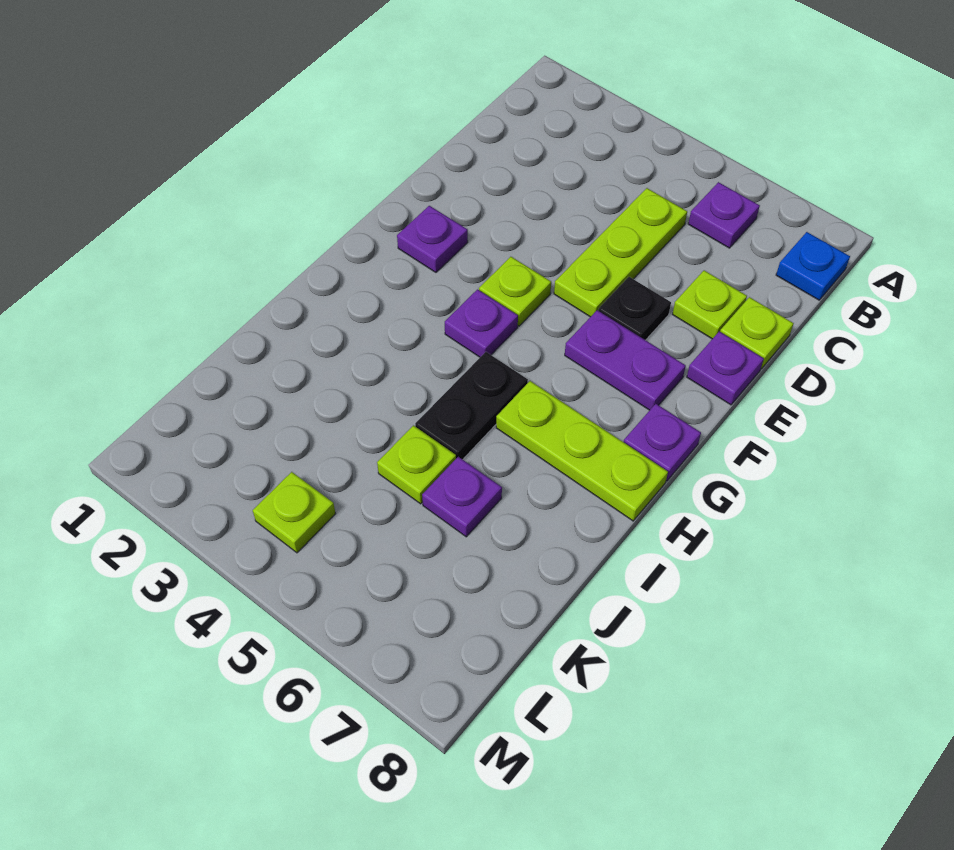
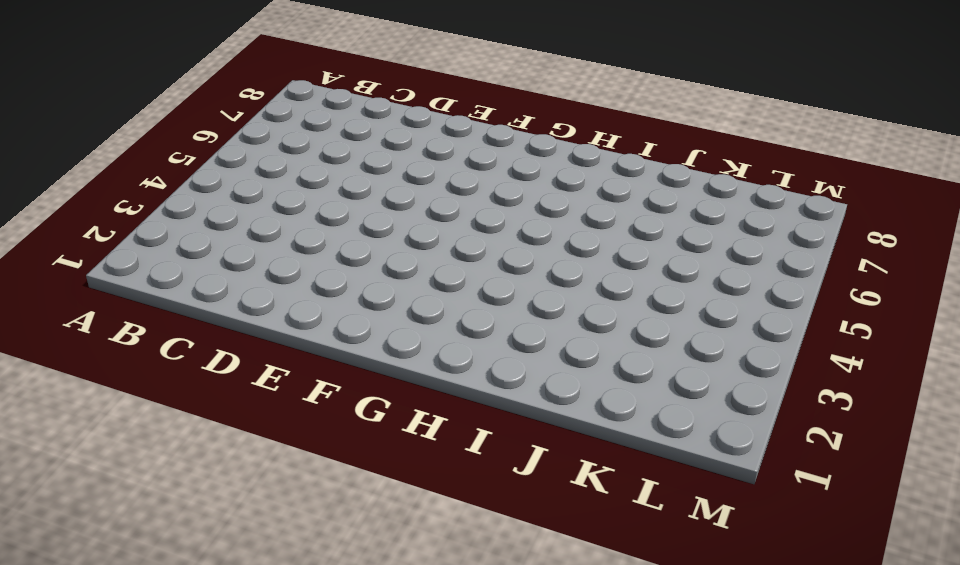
none -> purple 1x1 plate [688,182,760,248]
none -> blue 1x1 plate [776,232,850,300]
none -> lime 1x3 plate [554,188,687,317]

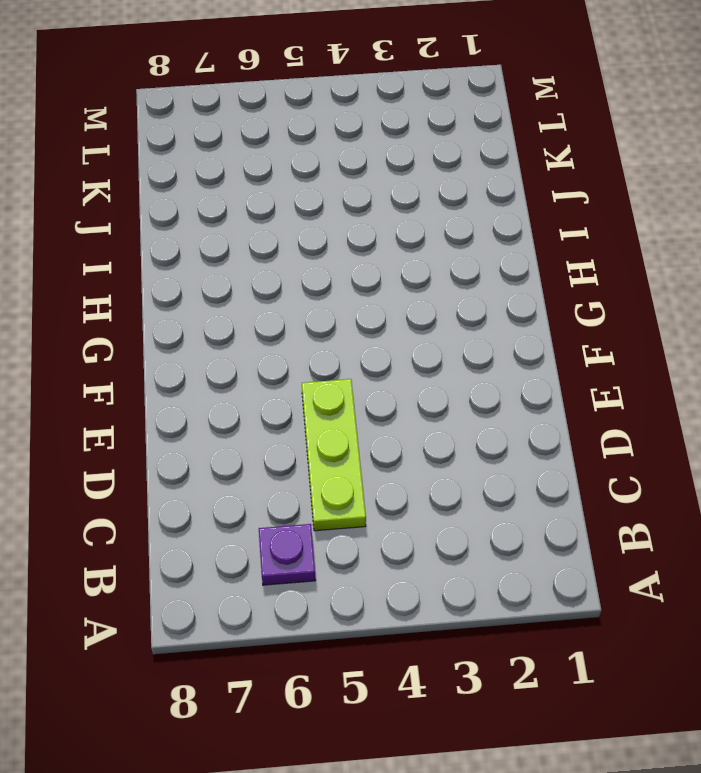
none -> blue 1x1 plate [776,232,850,300]
none -> lime 1x1 plate [672,270,747,339]
none -> lime 1x1 plate [720,297,794,369]

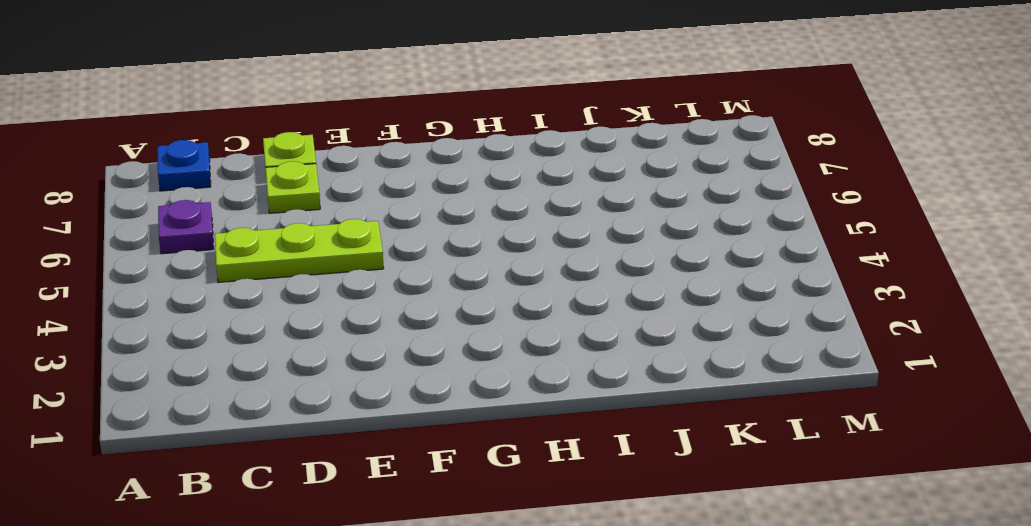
none -> black 1x1 plate [598,277,671,340]
none -> purple 1x1 plate [687,331,764,405]
none -> purple 1x1 plate [397,206,468,272]

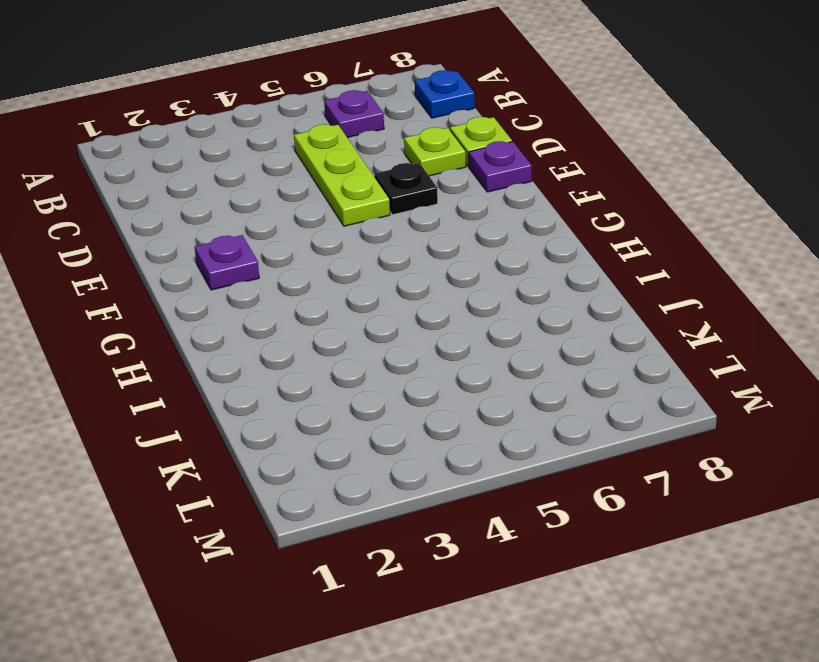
none -> lime 1x1 plate [479,257,551,326]
none -> purple 1x2 plate [565,310,686,410]
none -> purple 1x1 plate [445,290,518,357]

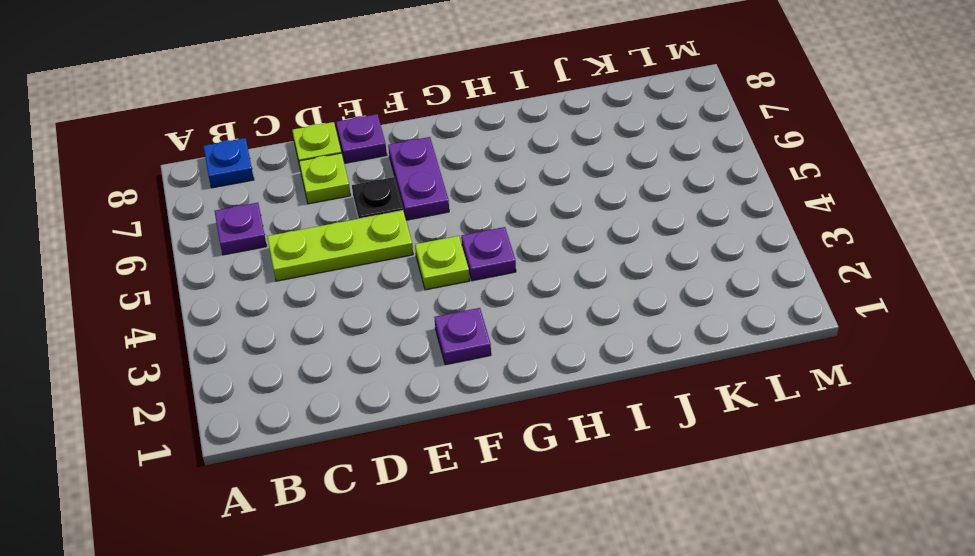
none -> purple 1x1 plate [624,404,701,481]
none -> black 1x2 plate [415,352,528,460]
none -> lime 1x3 plate [496,381,668,521]

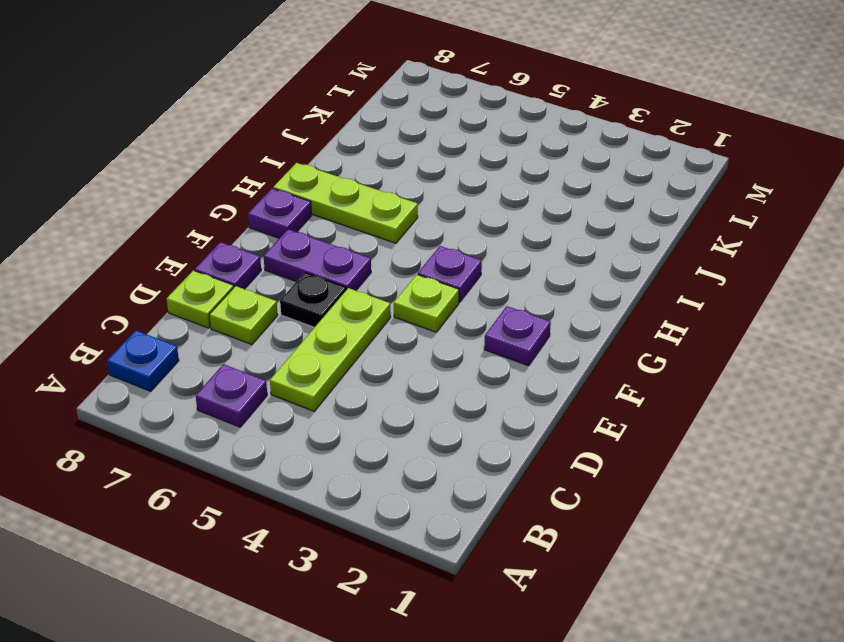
none -> black 1x2 plate [415,352,528,460]
none -> lime 1x1 plate [377,425,456,504]
none -> purple 1x1 plate [422,457,502,537]

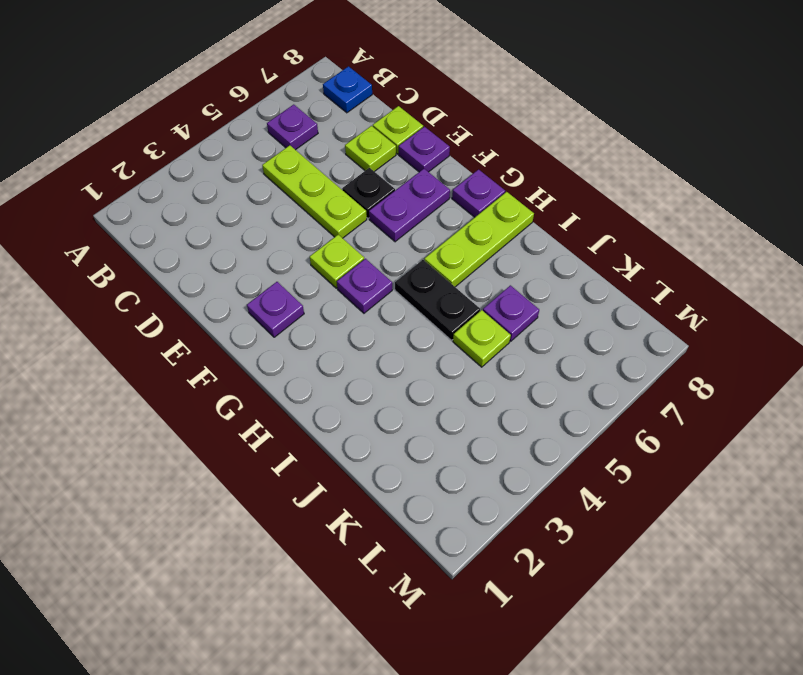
none -> lime 1x1 plate [253,472,336,553]

